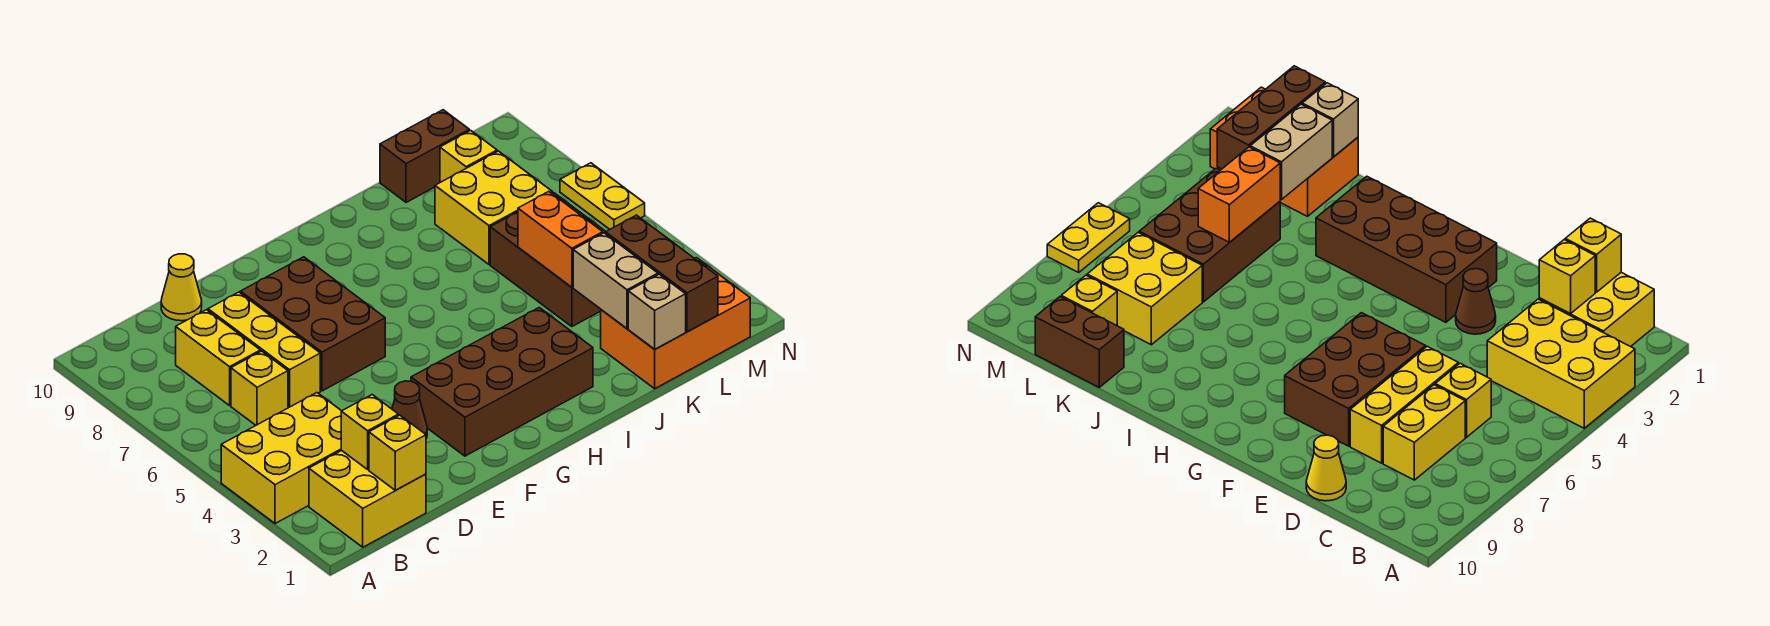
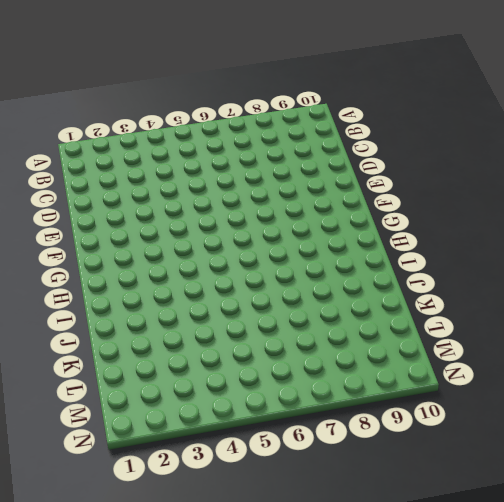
none -> yellow 2x3 brick [221,393,341,524]
none -> yellow 2x2 brick [309,450,426,547]
none -> yellow 1x1 brick [231,351,288,425]

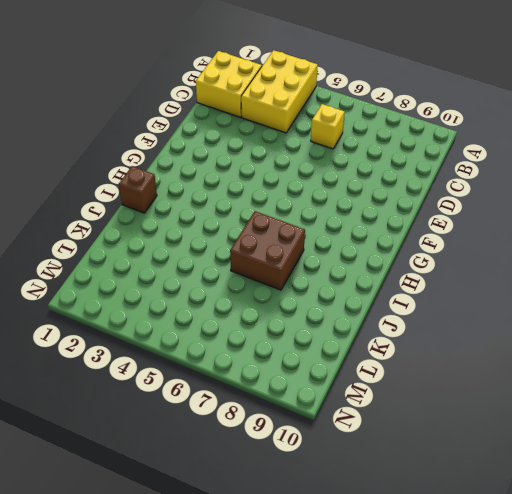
brown 1x1 brick [119,166,157,213] -> none
brown 2x2 brick [230,211,305,290] -> none
none -> yellow 1x2 brick [176,310,260,405]
none -> yellow 1x3 brick [208,292,320,408]
none -> yellow 1x1 cone [161,254,202,321]

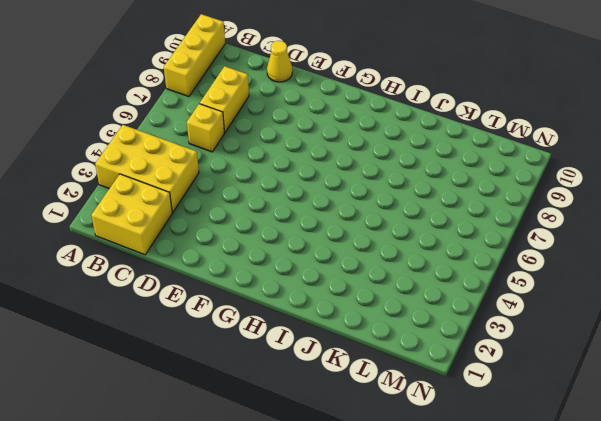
yellow 1x3 brick [164,14,225,97] -> yellow 1x3 brick moved to [208,292,320,408]
none -> brown 1x1 cone [392,381,427,439]
none -> brown 2x3 brick [240,257,385,391]
none -> brown 2x4 brick [411,308,593,456]

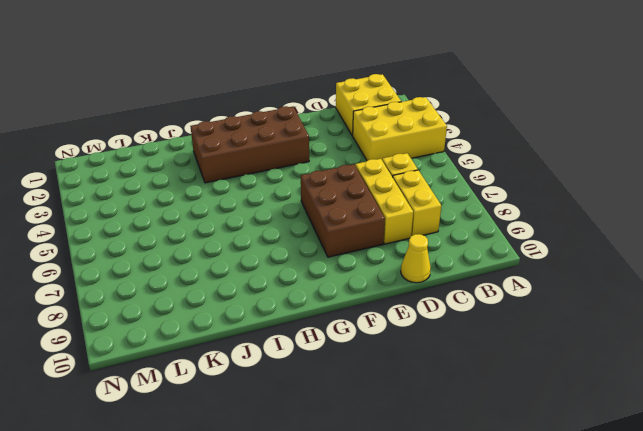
none -> brown 1x1 cone [392,381,427,439]
none -> orange 2x3 brick [601,258,750,389]
none -> brown 2x3 brick [490,193,606,327]

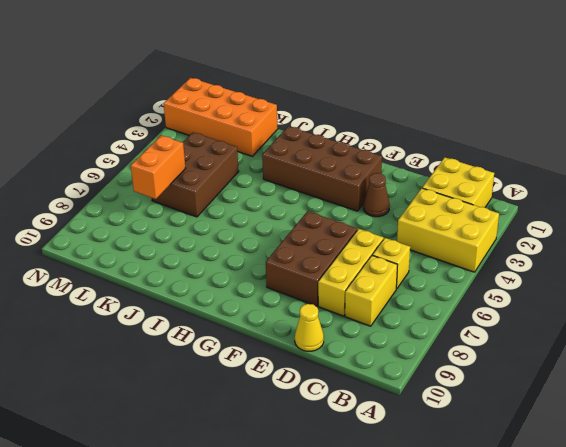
orange 2x4 brick [164,78,278,156] -> orange 2x3 brick [601,258,750,389]
orange 1x2 brick [131,136,185,199] -> orange 1x2 brick moved to [518,191,603,287]
none -> yellow 2x2 brick [435,151,552,264]
none -> brown 1x2 brick [380,110,469,202]
none -> yellow 1x1 brick [440,130,497,182]

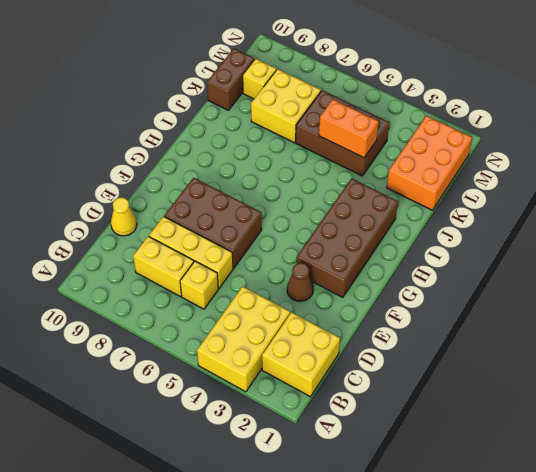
none -> yellow 1x2 plate [560,163,645,229]
none -> yellow 1x1 brick [369,415,426,490]
none -> yellow 1x1 brick [341,395,398,469]

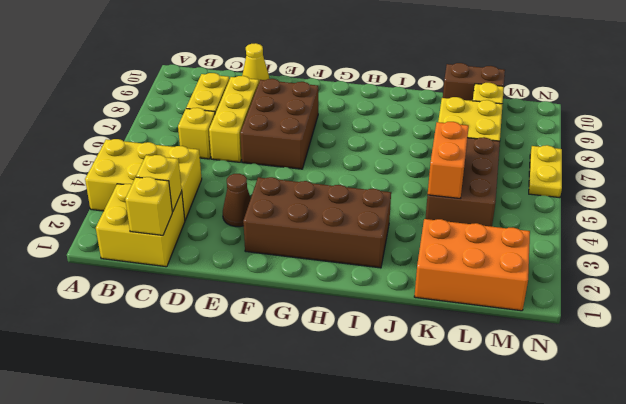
none -> tan 1x1 brick [628,274,686,349]
none -> tan 1x2 brick [573,233,658,329]
none -> brown 1x3 brick [606,215,718,332]

